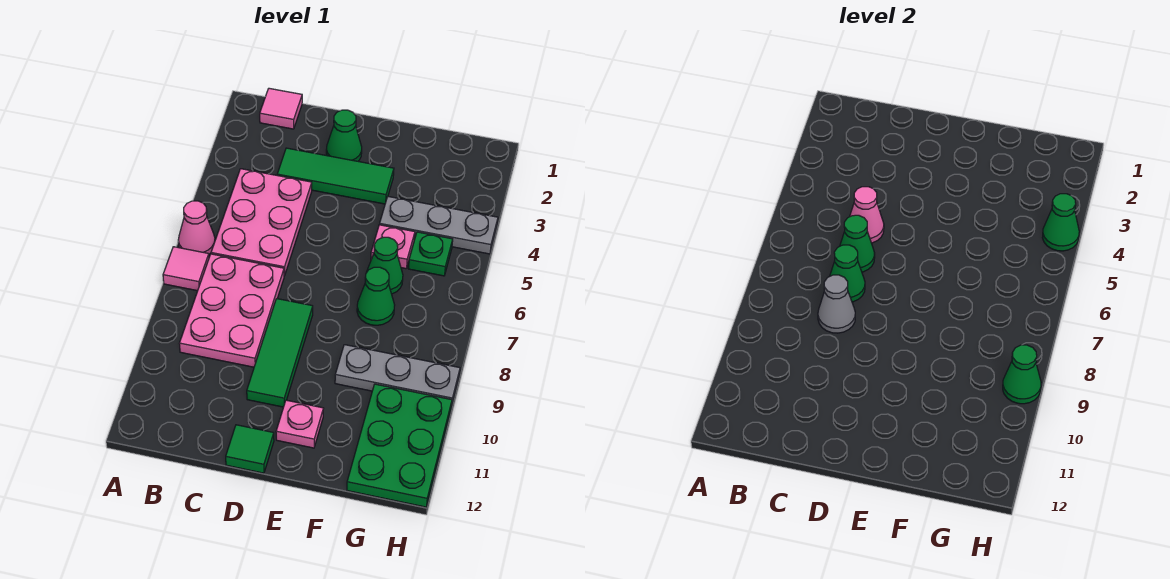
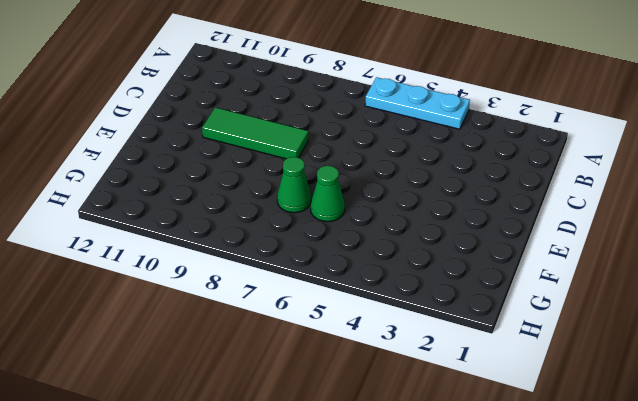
cyan 1x3 plate [365,77,470,129] -> pink 1x1 cone [178,201,215,254]
none -> pink 1x1 tile [163,247,209,291]
none -> pink 1x1 tile [260,88,302,129]
none -> pink 2x3 plate [211,169,312,276]

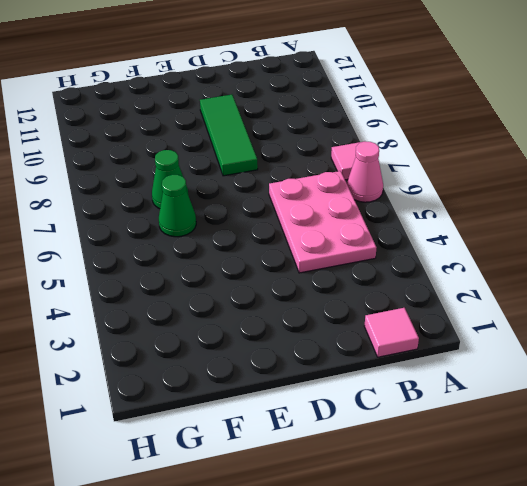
none -> pink 2x3 plate [179,254,284,367]
none -> green 1x3 tile [277,148,394,204]
none -> green 1x1 cone [326,110,362,161]

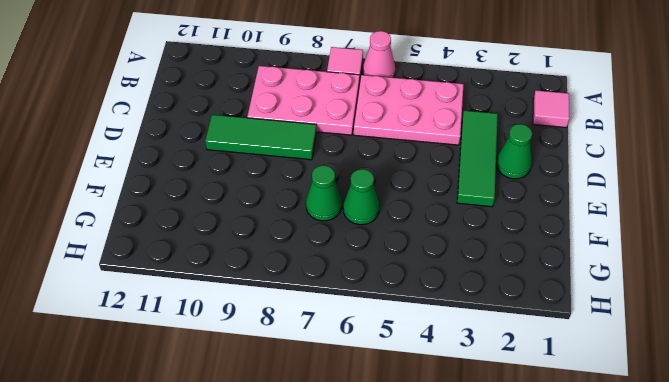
none -> green 1x1 tile [226,425,274,473]
none -> pink 1x1 plate [276,400,324,448]
none -> grey 1x3 plate [380,197,498,254]

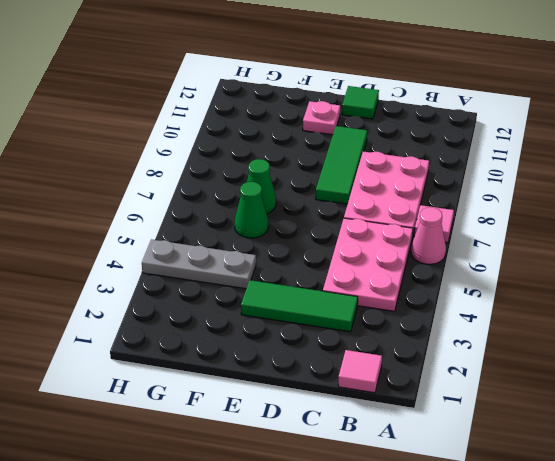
none -> green 1x1 cone [326,110,362,161]
none -> pink 1x1 plate [371,225,415,269]
none -> grey 1x3 plate [335,345,460,407]

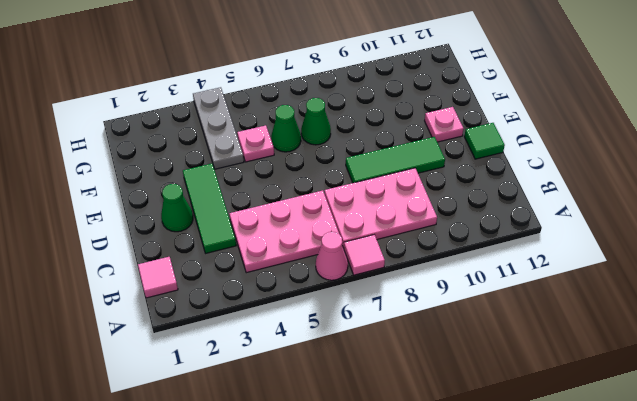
none -> grey 1x3 plate [335,345,460,407]
none -> green 1x1 plate [408,232,453,276]
none -> green 2x3 plate [347,384,452,507]

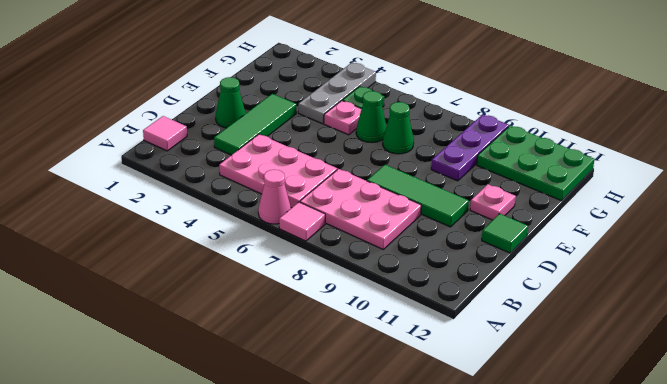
purple 1x3 plate [431,114,509,181] -> grey 1x3 plate [335,345,460,407]
none -> pink 1x1 cone [850,187,884,243]
none -> green 1x1 cone [840,215,875,272]
none -> green 1x1 cone [830,245,865,302]

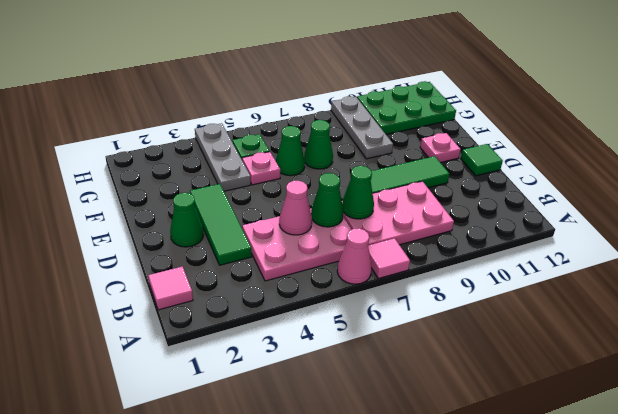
none -> grey 1x1 cone [818,275,855,333]
none -> green 1x1 cone [1042,194,1079,251]
none -> green 1x1 cone [1003,345,1041,404]

